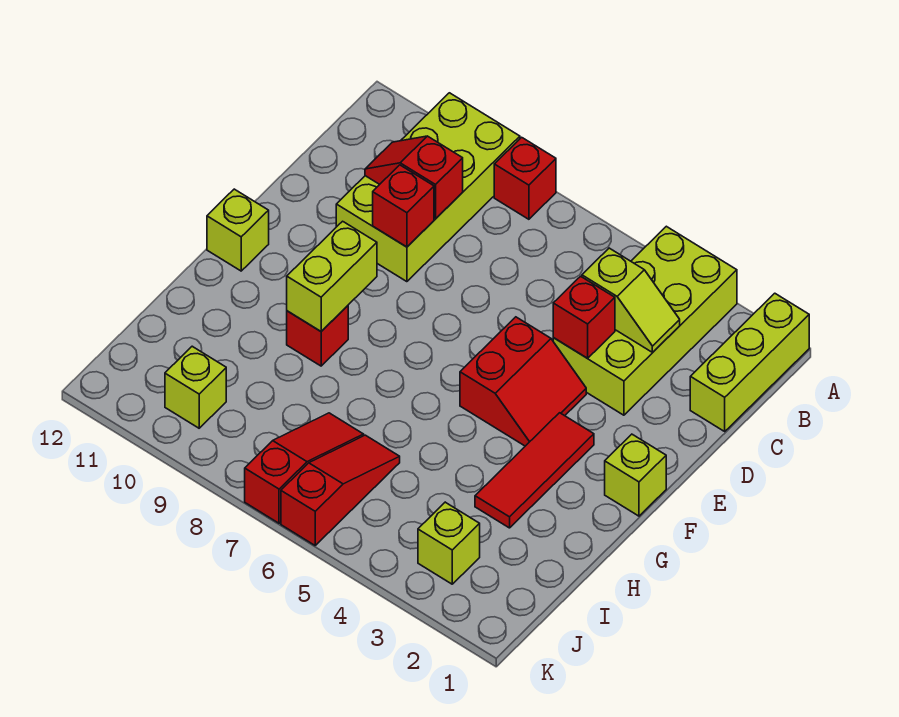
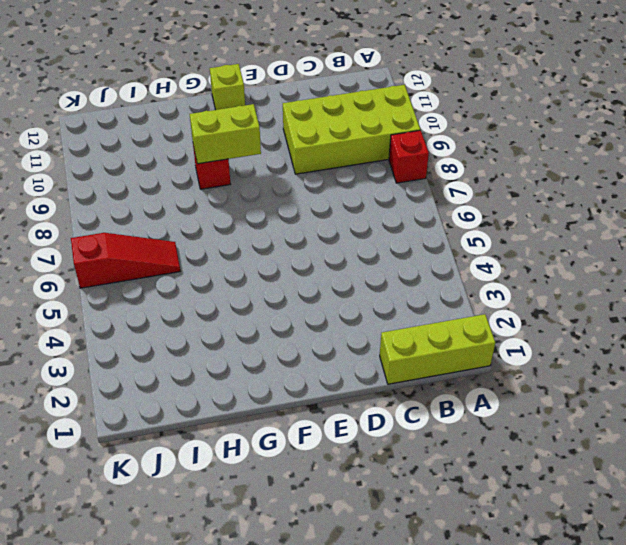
none -> lime 2x4 brick [553,226,737,415]
none -> red 2x2 slope [460,317,586,446]
none -> lime 1x1 brick [605,434,666,516]

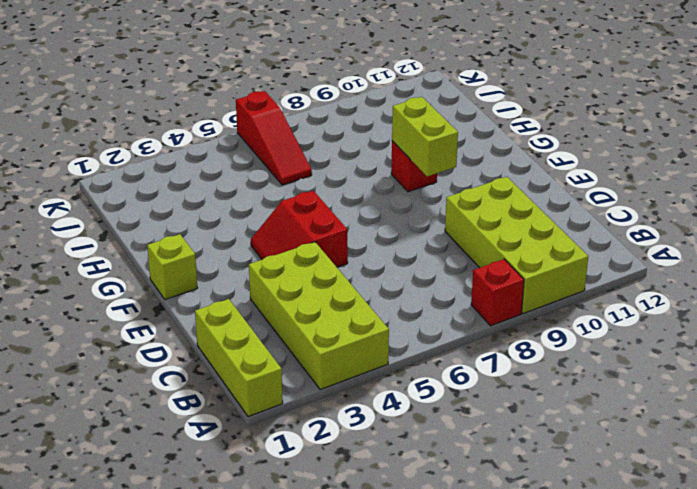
none -> red 1x3 tile [475,413,594,528]
none -> lime 1x1 brick [207,189,269,271]
none -> red 1x3 slope [245,413,364,523]

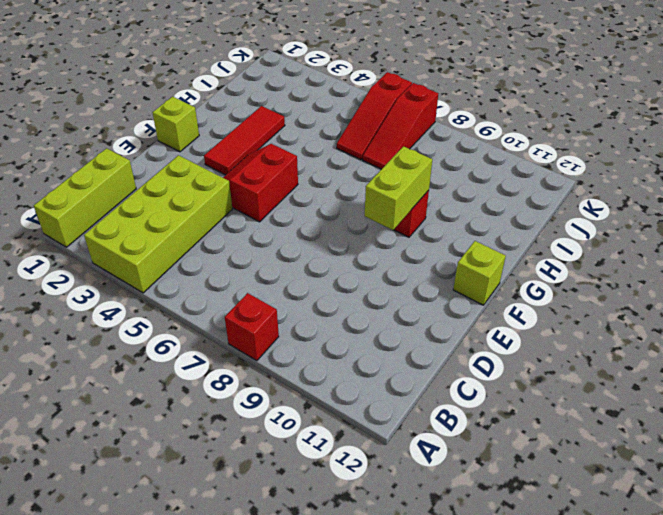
none -> lime 2x4 brick [336,93,520,282]
none -> lime 1x1 brick [418,502,480,584]
none -> lime 1x1 brick [165,346,226,428]

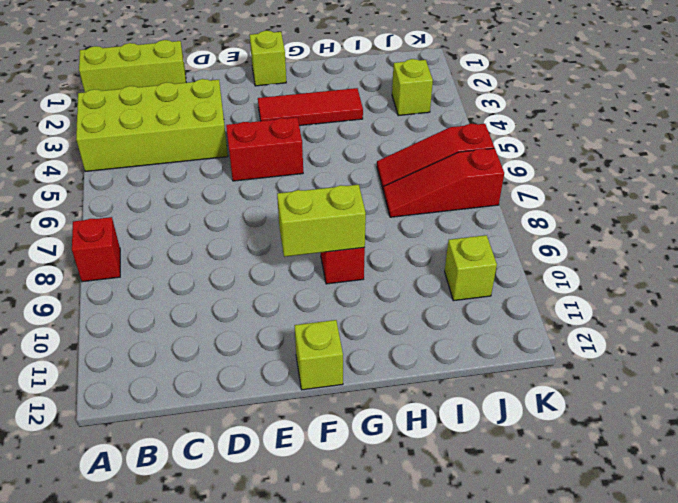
none -> lime 2x4 brick [336,93,520,282]
none -> lime 1x2 slope [582,248,680,352]
none -> red 1x2 slope [365,136,463,219]

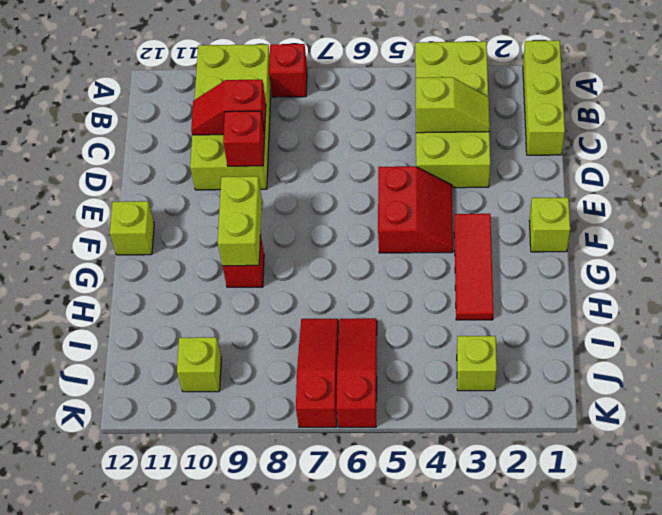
none -> red 1x1 brick [553,276,615,358]

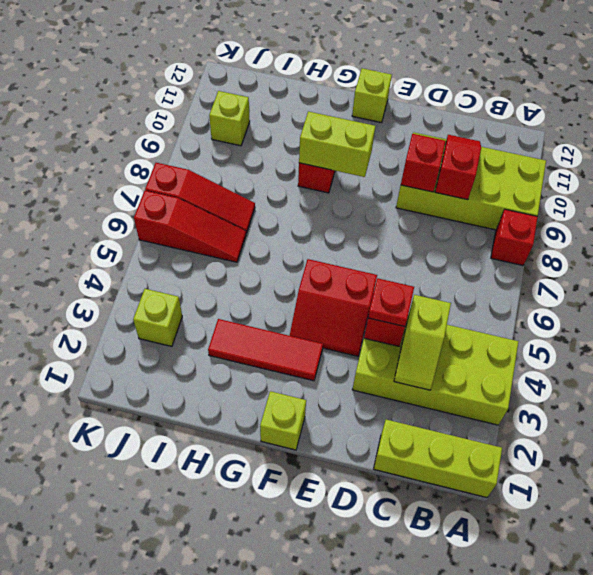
red 1x1 plate [368,278,414,327] -> none

